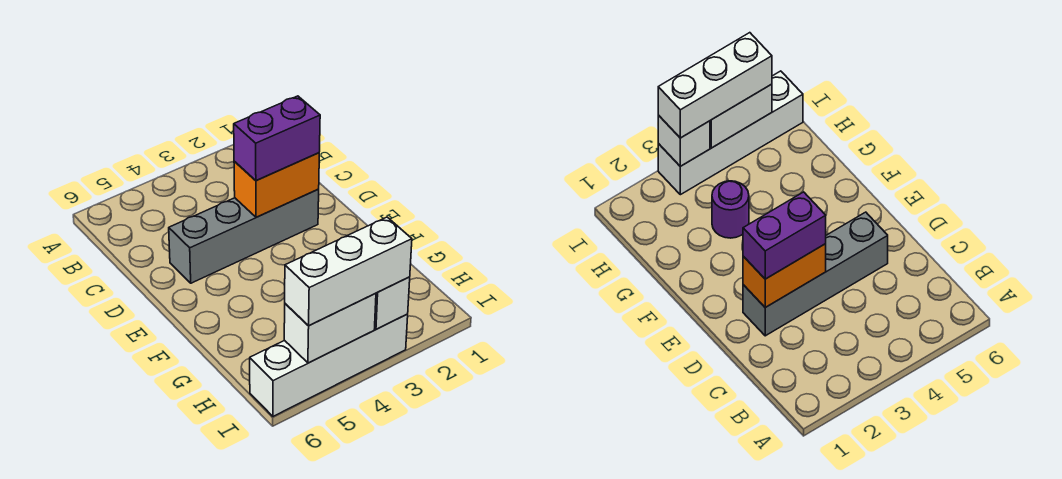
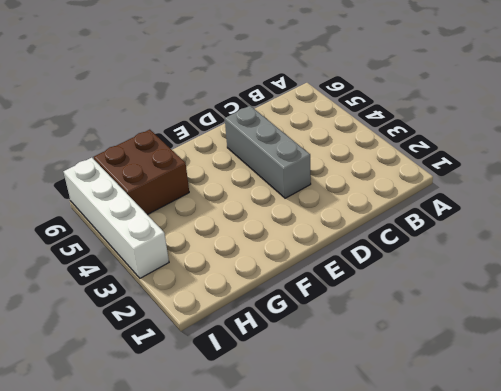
grey 1x3 brick [225,106,311,198] -> grey 1x4 brick [169,189,319,283]
brown 2x2 brick [94,130,189,215] -> none
none -> purple 1x1 round brick [712,181,749,238]
none -> orange 1x2 brick [234,153,319,217]

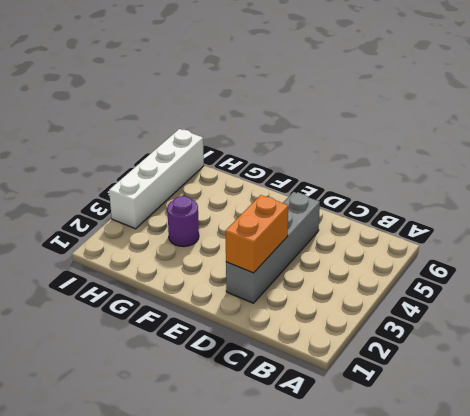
none -> white 1x1 brick [375,277,410,329]
none -> white 1x2 brick [284,293,376,363]

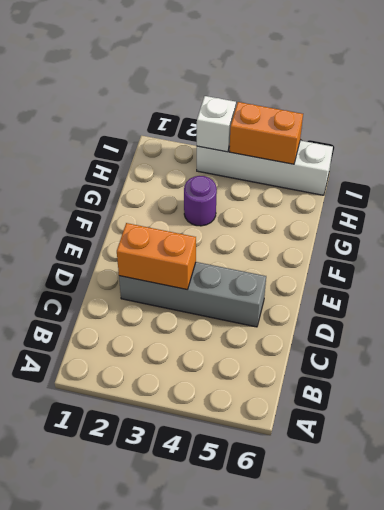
orange 1x2 brick [229,102,303,164] -> white 1x2 brick [284,293,376,363]
none -> purple 1x2 brick [234,96,320,181]
none -> white 1x3 brick [285,217,412,326]

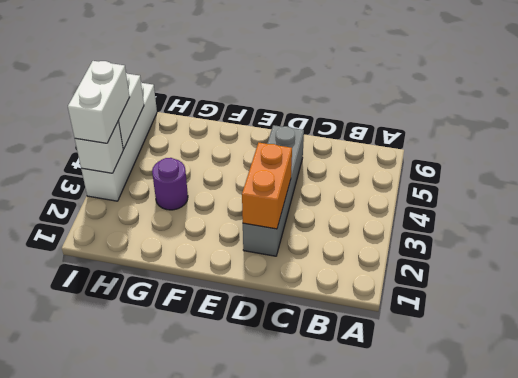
white 1x2 brick [68,61,129,143] -> white 1x3 brick [285,217,412,326]
none -> purple 1x2 brick [234,96,320,181]

